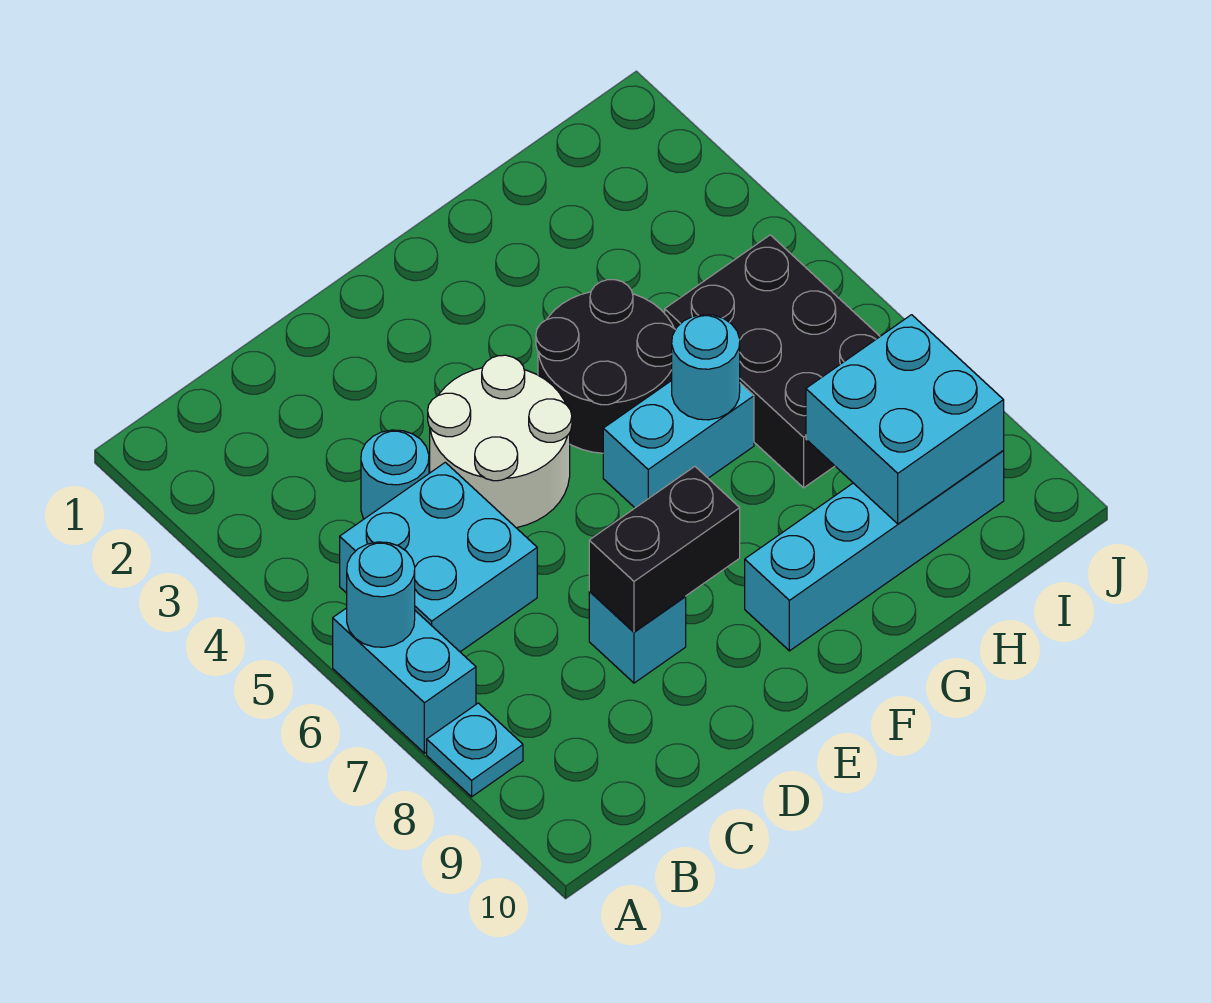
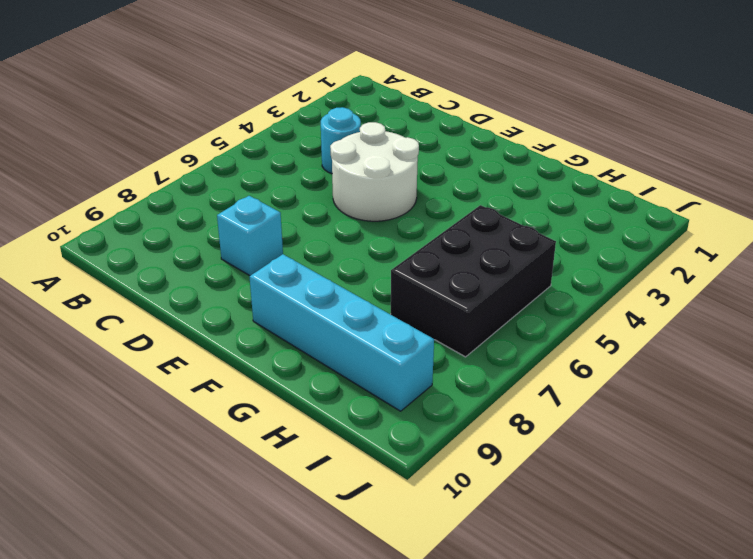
none -> cyan 1x2 brick [333,608,476,753]
none -> cyan 1x1 plate [427,703,523,797]
none -> cyan 2x2 brick [340,462,537,652]

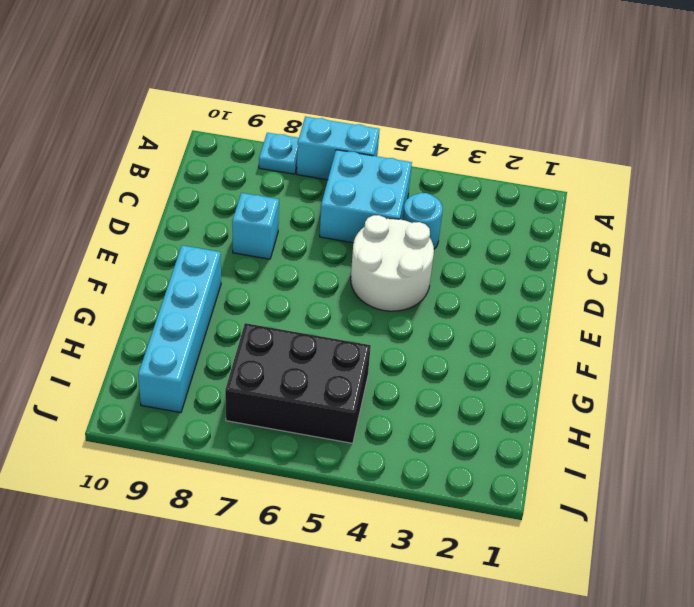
none -> black 2x2 round brick [536,280,675,453]
none -> cyan 1x2 brick [603,381,754,508]
none -> cyan 1x1 round brick [347,542,415,647]

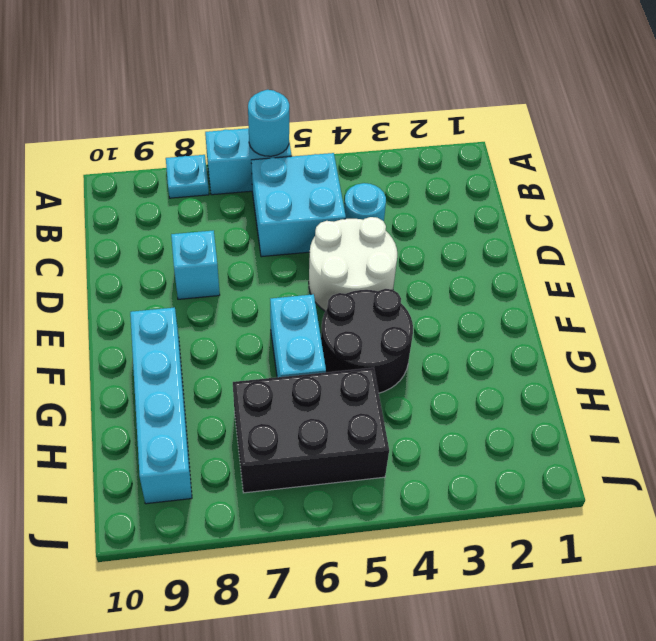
none -> black 1x2 brick [589,466,740,632]
none -> cyan 1x1 round brick [672,315,740,420]
none -> cyan 2x2 brick [806,315,1004,524]

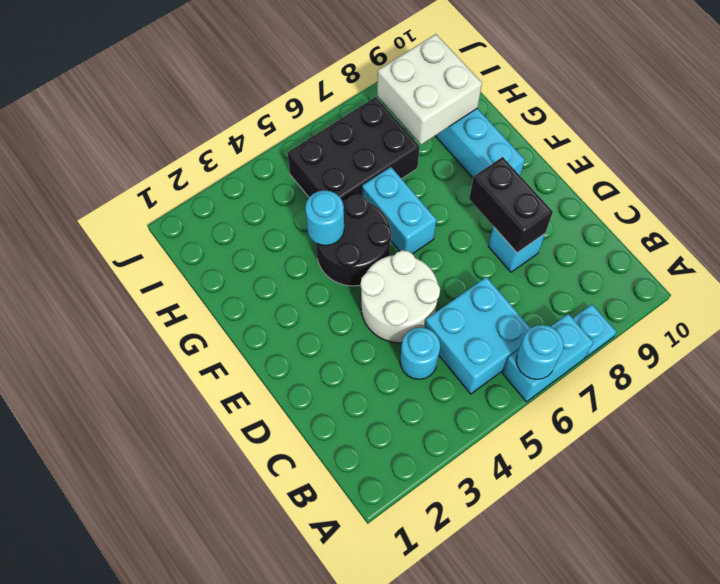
cyan 1x1 round brick [305,190,344,245] -> cyan 1x1 round brick moved to [672,315,740,420]
white 2x2 brick [377,34,482,145] -> cyan 2x2 brick [806,315,1004,524]

